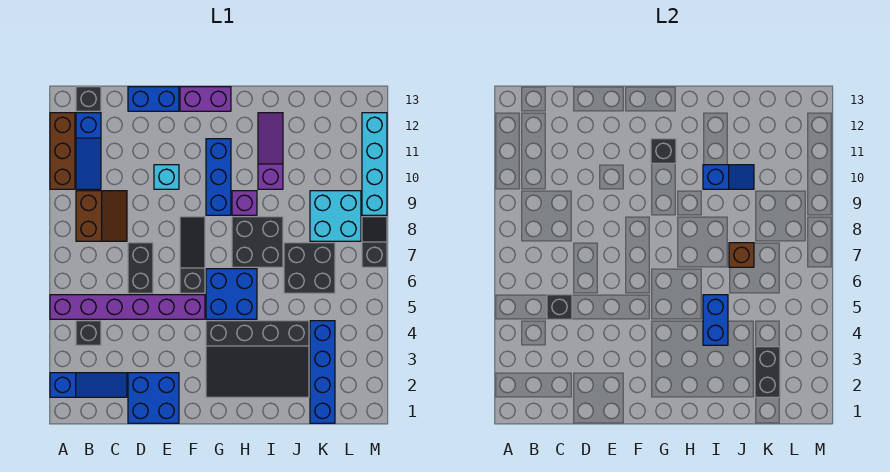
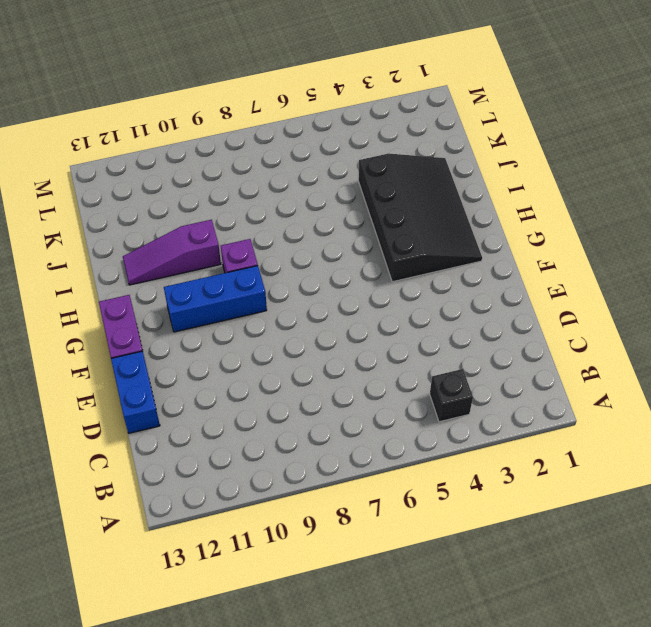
none -> blue 1x3 slope [50,373,127,397]
none -> purple 1x6 brick [50,295,205,319]
none -> brown 1x3 brick [50,113,75,189]
none -> brown 2x2 slope [76,191,127,241]

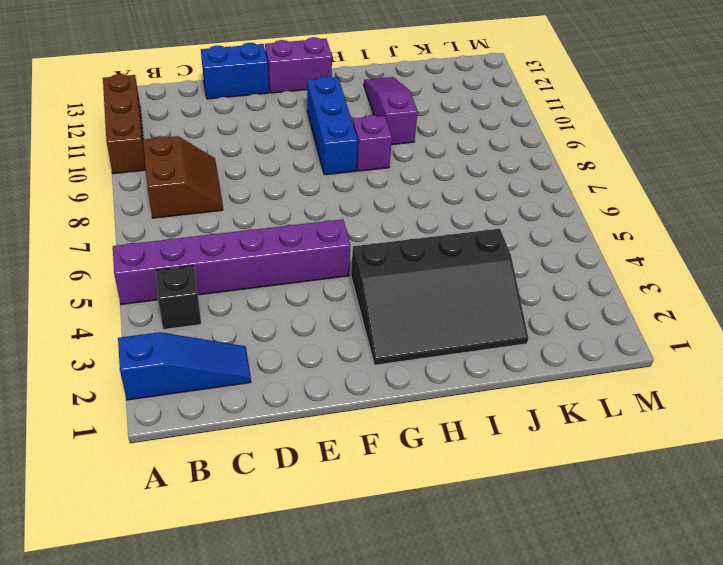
none -> blue 1x3 slope [76,113,101,189]
none -> black 1x1 brick [76,87,101,111]
none -> blue 2x2 brick [128,373,179,423]
none -> black 1x2 brick [128,243,153,293]

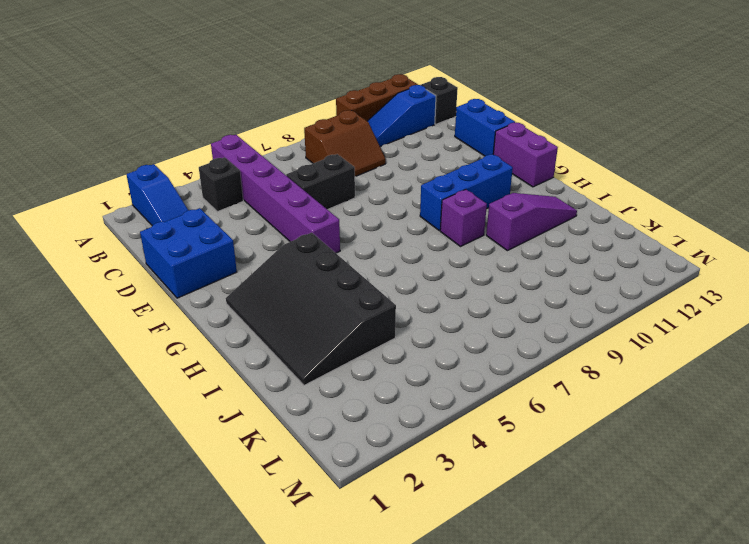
none -> cyan 1x1 brick [154,165,179,189]
none -> black 1x3 slope [180,217,205,293]
none -> blue 2x2 brick [206,269,257,319]
none -> black 2x2 brick [232,217,283,267]

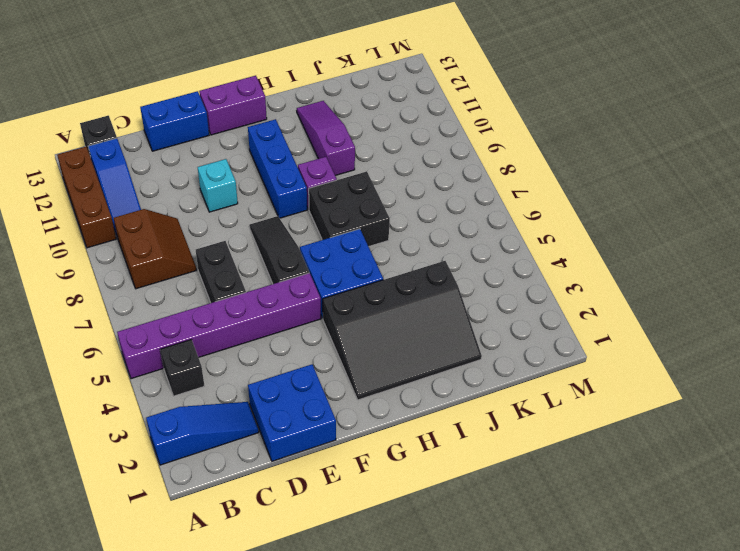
none -> black 2x2 brick [284,243,335,293]
none -> blue 1x4 brick [310,321,335,423]
none -> cyan 2x2 brick [310,191,361,241]
none -> black 1x2 slope [362,217,387,267]

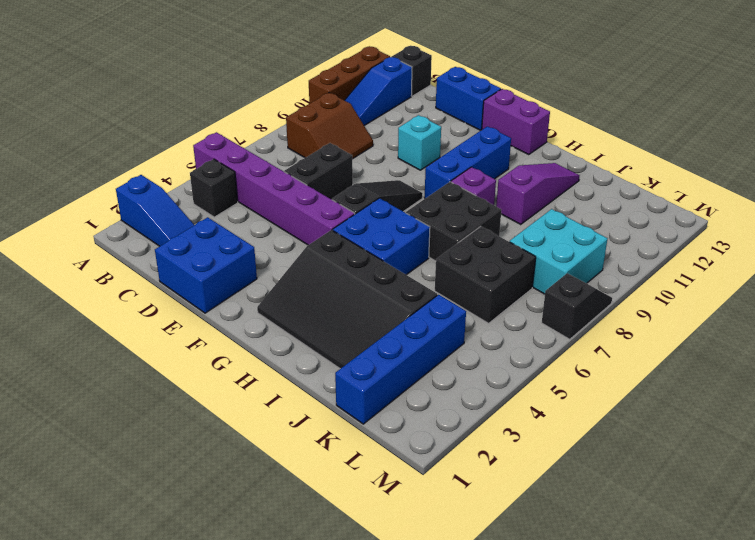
none -> cyan 1x4 brick [362,113,387,215]
none -> black 1x1 brick [547,295,572,319]
none -> black 1x1 brick [651,139,676,163]
none -> blue 1x2 brick [703,295,728,345]

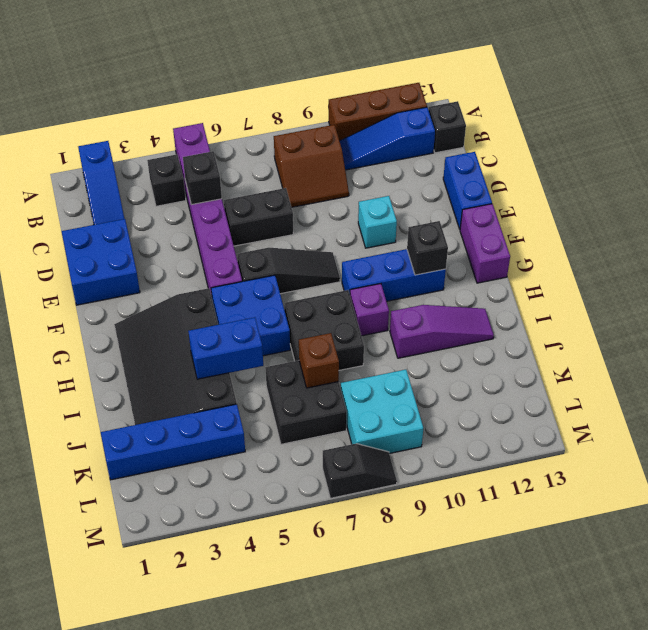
none -> cyan 1x4 brick [362,113,387,215]
none -> blue 1x2 slope [703,165,754,189]
none -> black 1x2 brick [755,347,780,397]

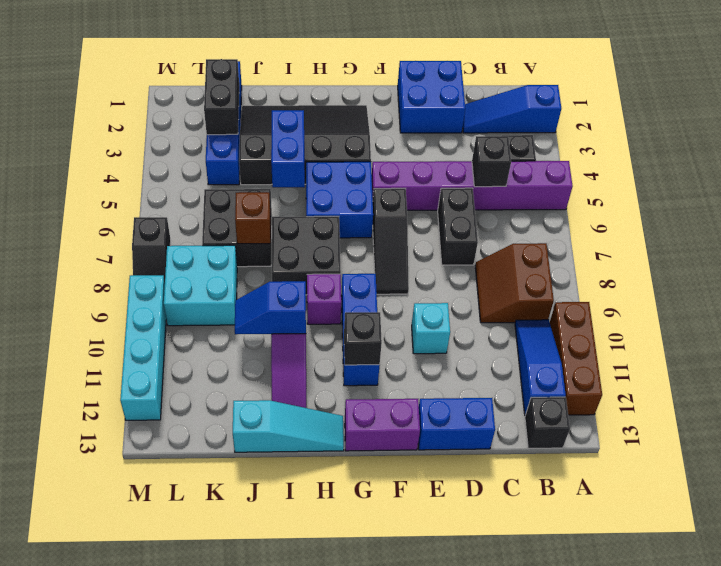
cyan 1x3 slope [233,400,344,452] -> none

